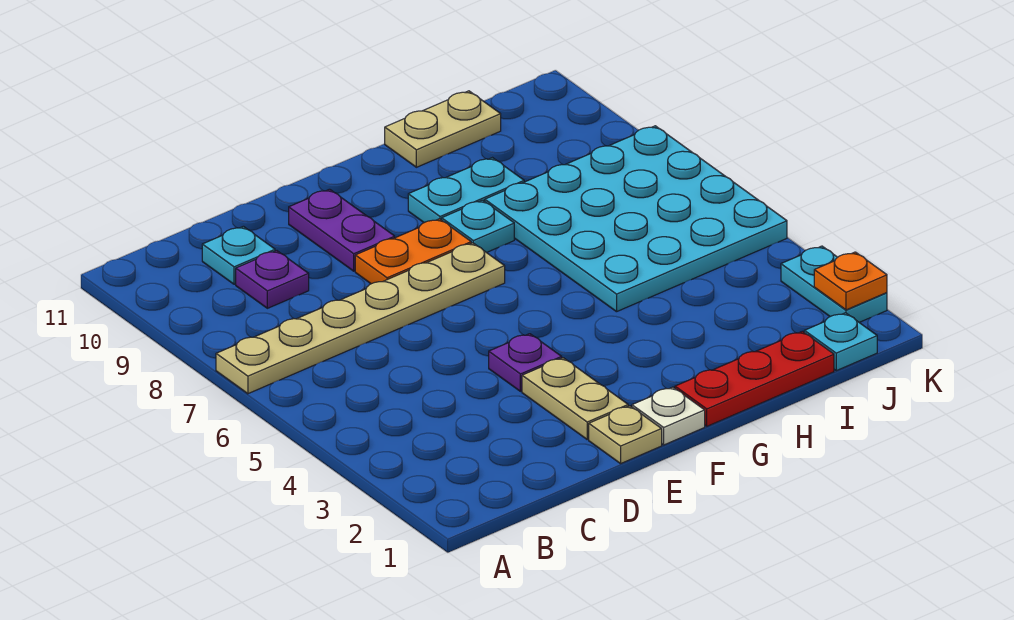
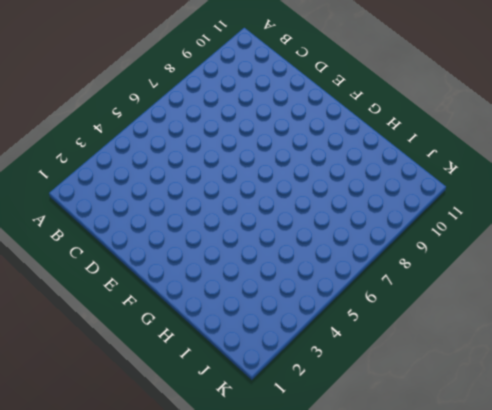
none -> tan 1x6 plate [216,243,505,394]
none -> purple 1x1 plate [236,251,309,308]
none -> cyan 1x1 plate [202,226,275,284]

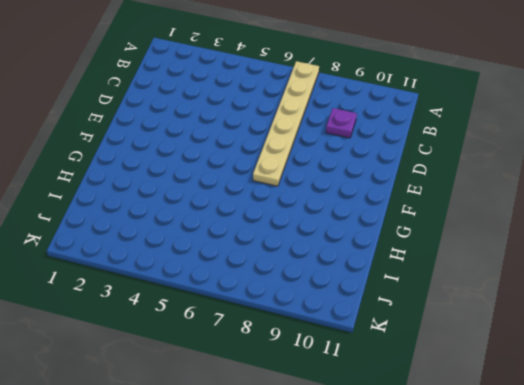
none -> cyan 1x1 plate [202,226,275,284]
none -> tan 1x1 plate [589,406,662,464]
none -> tan 1x2 plate [522,358,628,439]

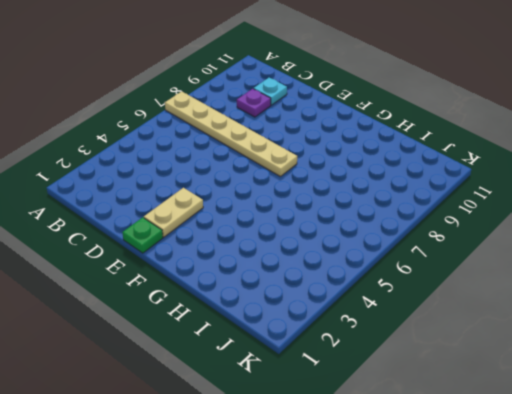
green 1x1 plate [122,217,163,253] -> tan 1x1 plate [589,406,662,464]
none -> purple 1x1 plate [489,334,562,391]
none -> orange 1x2 plate [355,219,471,284]
none -> purple 1x2 plate [289,189,395,271]

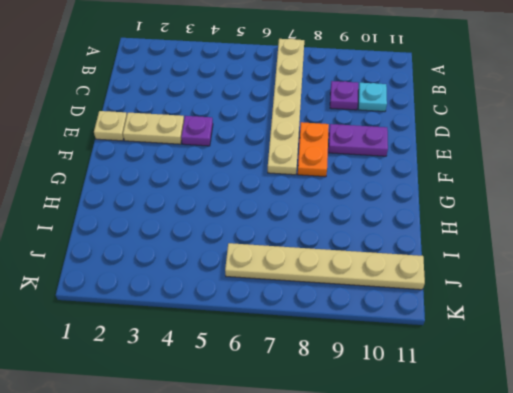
tan 1x6 plate [225,243,425,290] -> cyan 4x4 plate [485,126,787,312]
none -> white 1x1 plate [632,387,705,445]
none -> red 1x3 plate [675,331,834,426]
none -> cyan 1x1 plate [442,200,514,253]

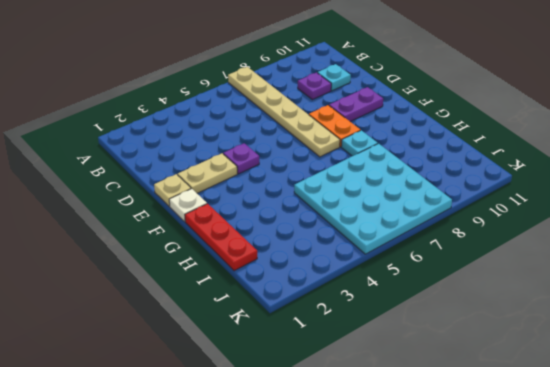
none -> cyan 1x2 plate [408,158,524,223]
none -> tan 1x2 plate [385,91,501,167]
none -> cyan 1x1 plate [804,313,877,371]

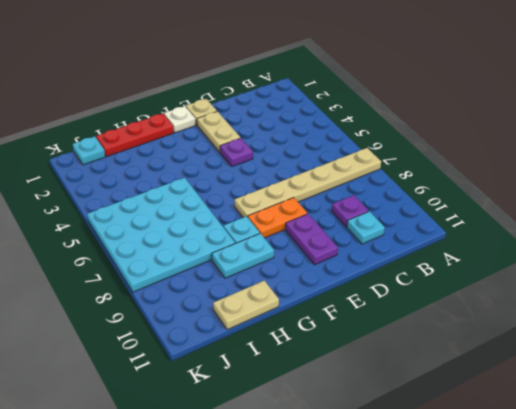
none -> cyan 1x2 plate [781,246,887,322]
none -> orange 1x1 plate [814,252,887,310]

